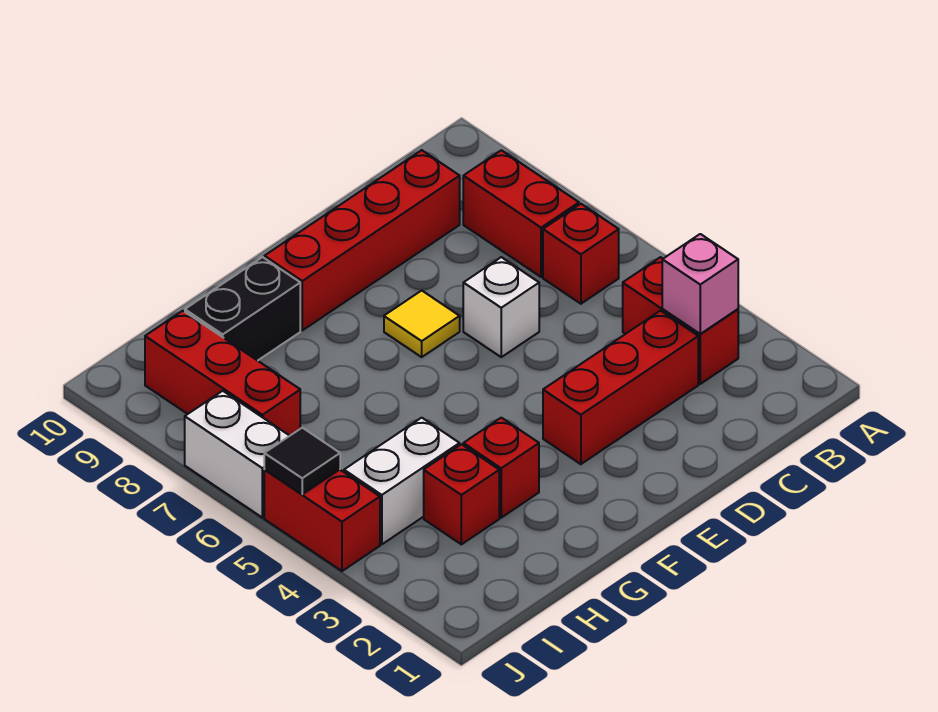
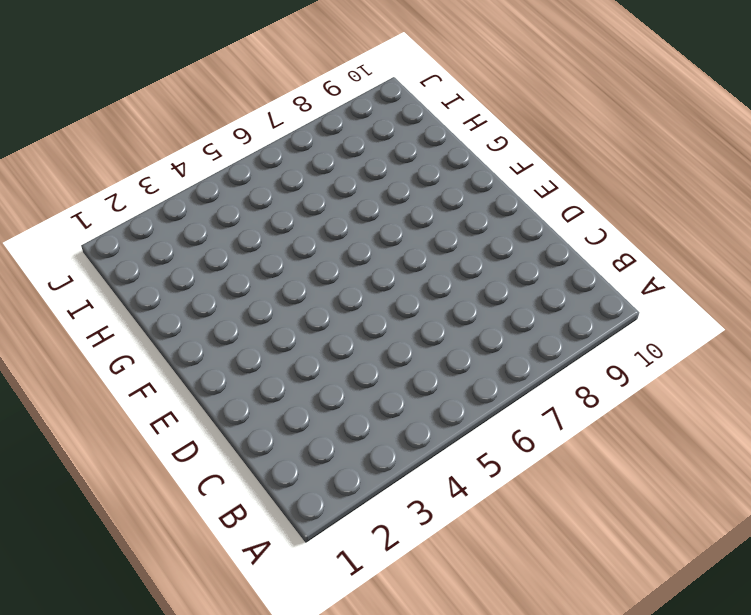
none -> red 1x2 brick [623,257,738,384]
none -> red 1x1 brick [543,204,619,304]
none -> red 1x2 brick [463,150,579,277]

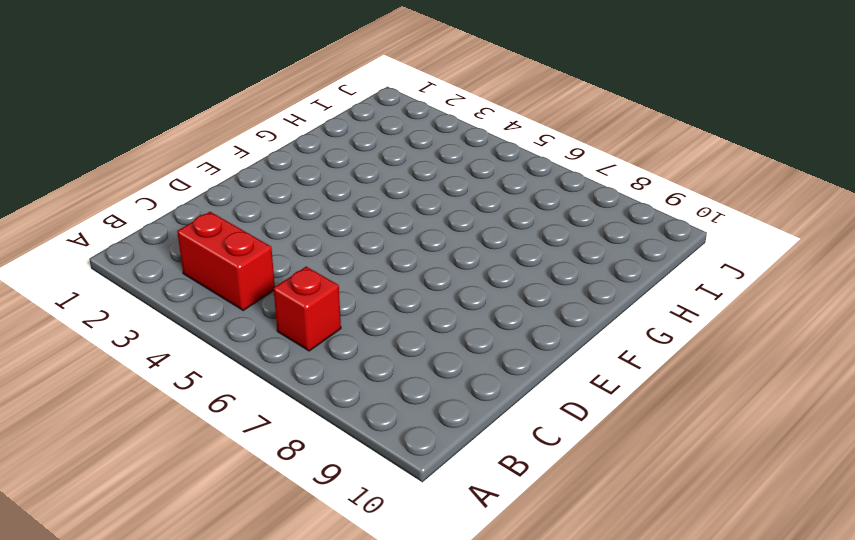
none -> red 1x2 brick [463,150,579,277]
none -> red 1x3 brick [543,311,698,464]
none -> red 1x4 brick [264,150,460,330]

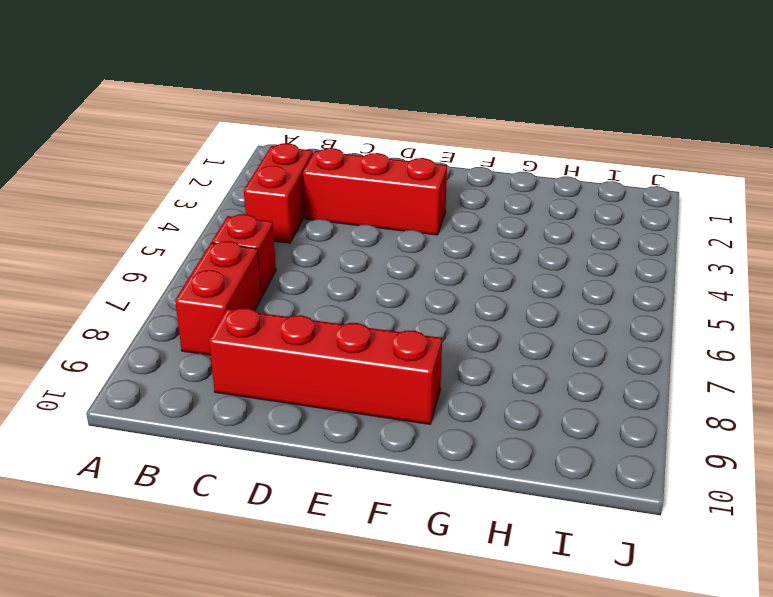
none -> white 1x1 brick [463,257,539,357]
none -> yellow 1x1 tile [384,291,460,357]
none -> red 1x1 brick [463,418,539,518]

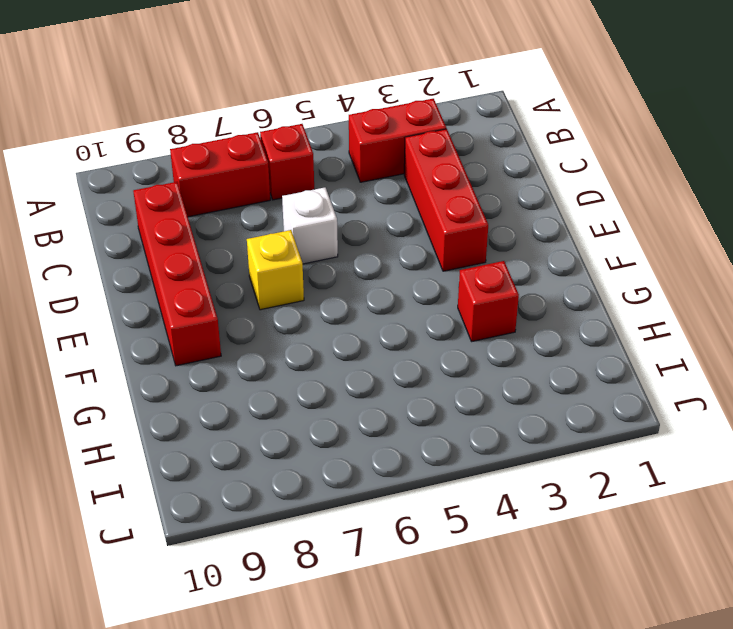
yellow 1x1 brick [247,230,304,310] -> yellow 1x1 tile [384,291,460,357]
none -> black 1x2 brick [185,257,300,361]
none -> red 1x1 brick [424,444,499,544]
none -> white 1x2 brick [344,418,460,544]

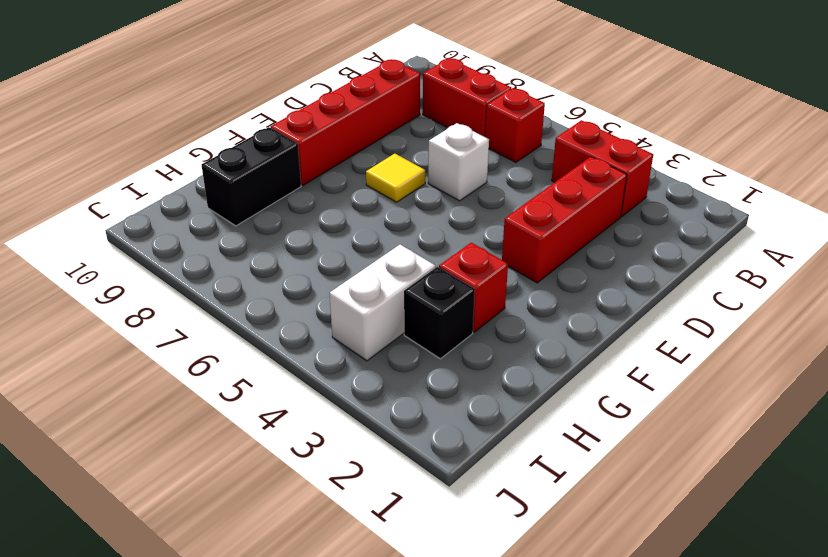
black 1x1 brick [404,267,475,359] -> red 1x1 brick [424,444,499,544]
none -> red 1x3 brick [145,311,300,436]
none -> red 1x2 brick [264,470,380,571]
none -> white 1x2 brick [185,391,289,518]

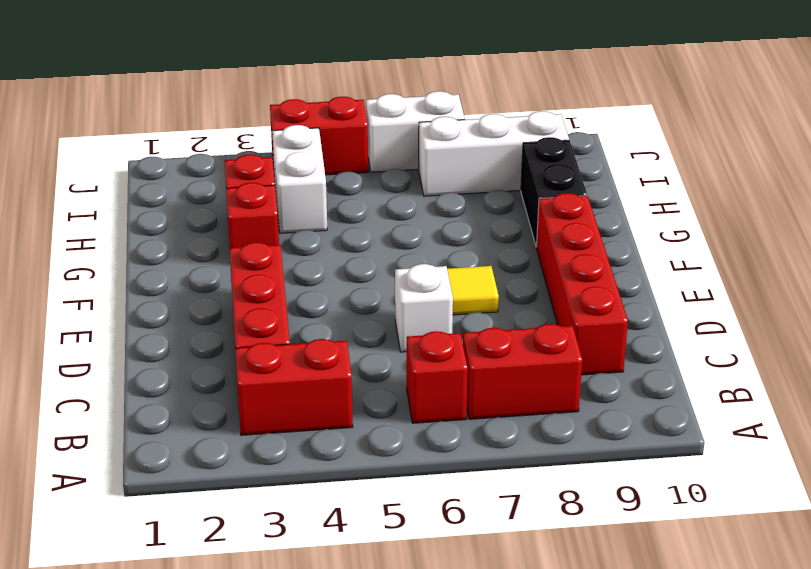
white 1x3 brick [419,111,569,196] -> red 1x3 brick [145,311,300,436]
none -> pink 1x1 brick [662,234,738,334]
none -> black 1x1 tile [264,428,340,494]

